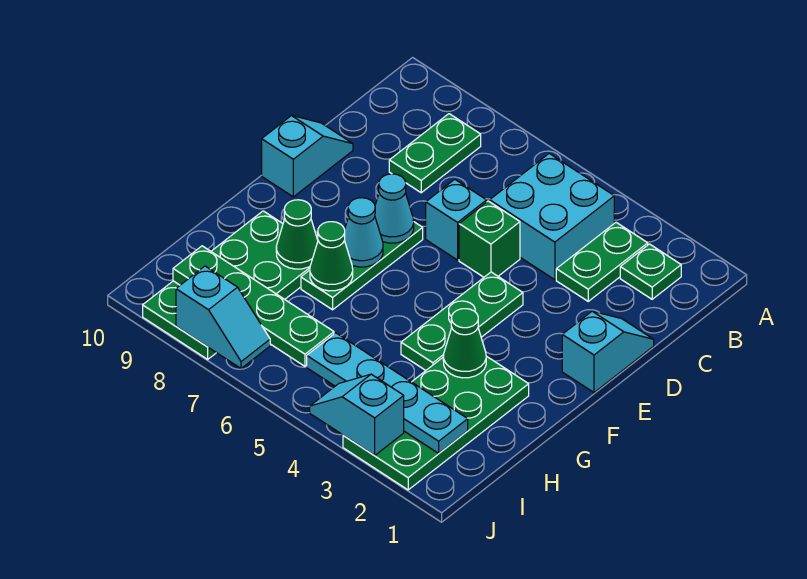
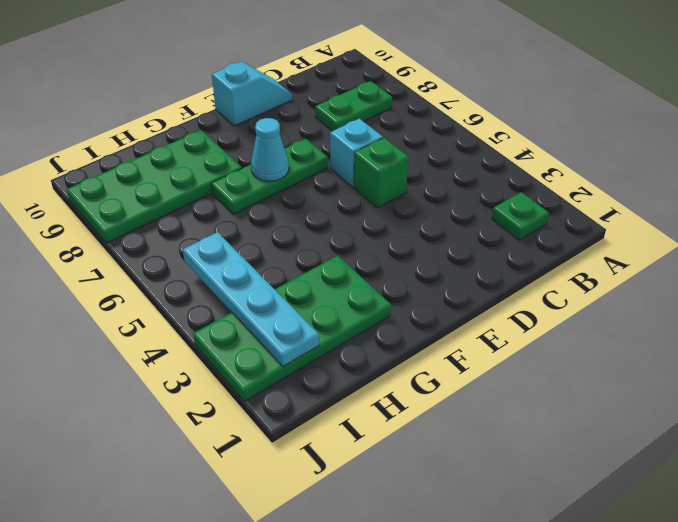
none -> green 1x2 plate [556,223,648,301]
none -> cyan 2x2 brick [490,154,614,280]
none -> cyan 1x2 slope [562,311,654,392]

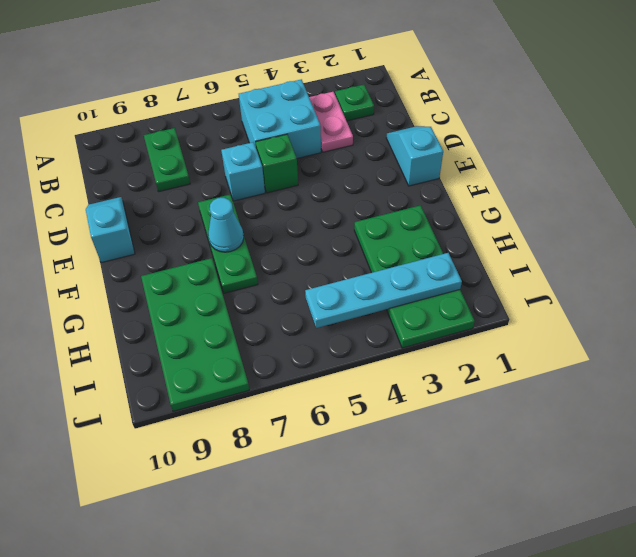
pink 1x2 plate [309,92,353,152] -> green 1x2 plate [556,223,648,301]
none -> green 1x3 plate [401,272,523,370]
none -> cyan 1x1 cone [375,174,414,243]
none -> green 1x1 cone [443,309,486,378]

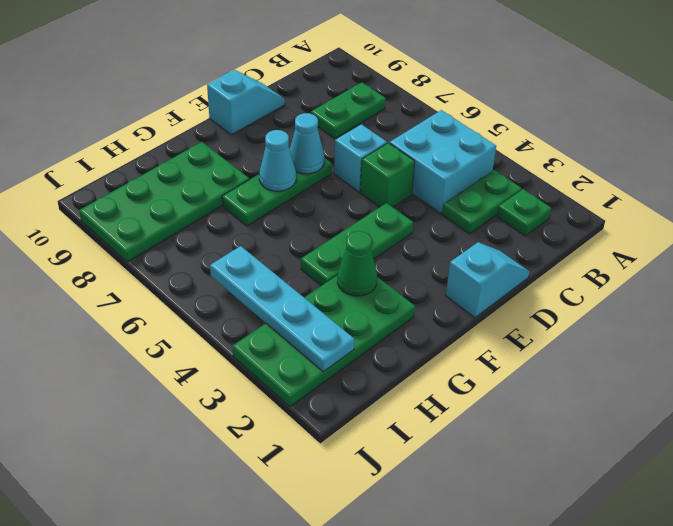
none -> green 1x1 cone [310,222,353,291]
none -> green 1x1 cone [276,200,318,269]
none -> green 1x4 plate [173,246,334,366]

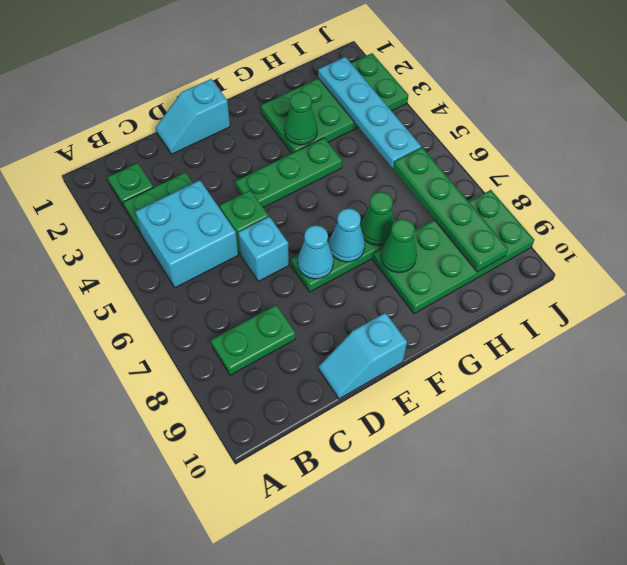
none -> cyan 1x2 slope [310,374,404,456]
none -> cyan 1x2 slope [176,266,270,368]

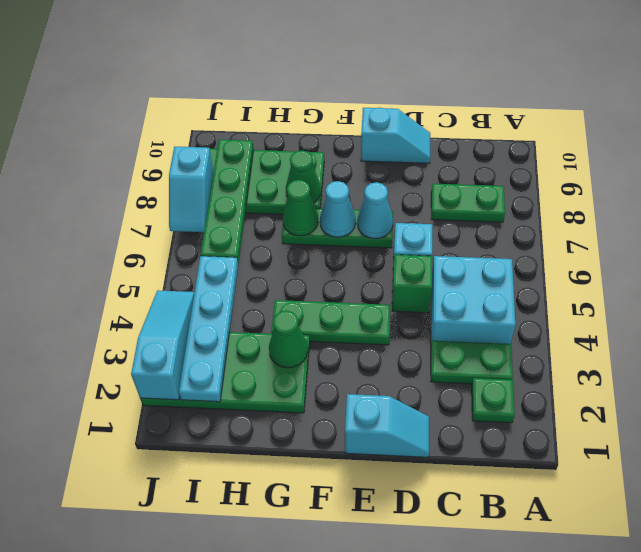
cyan 1x3 slope [131,290,194,400] -> cyan 1x2 slope [310,374,404,456]

